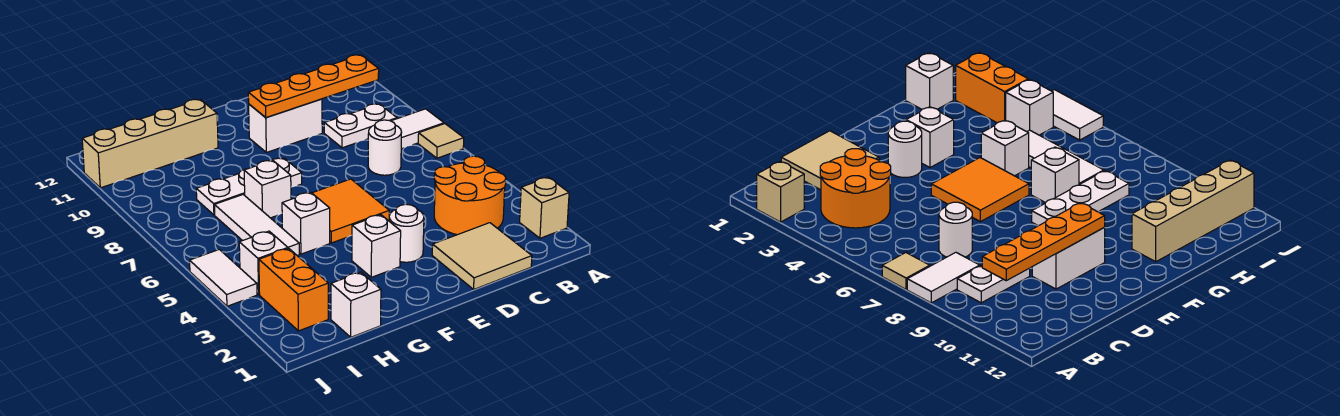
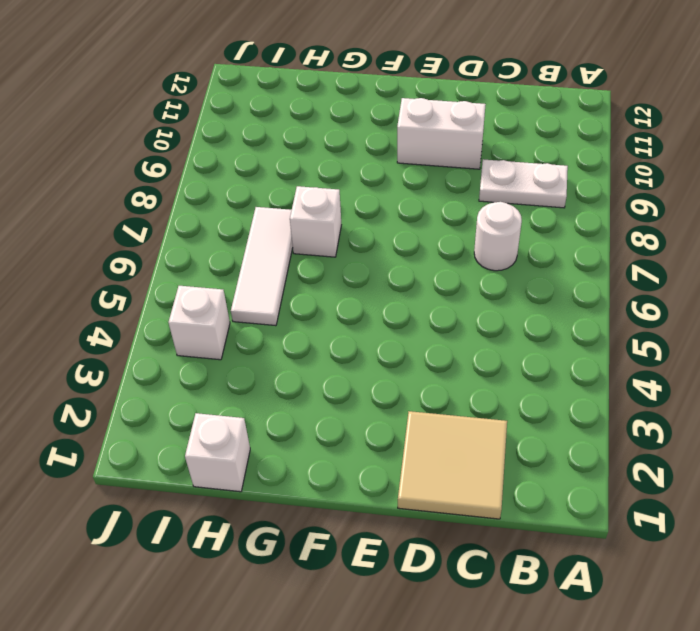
none -> tan 1x1 brick [520,177,569,238]
none -> tan 1x1 tile [418,124,464,158]
none -> white 1x2 tile [392,109,444,149]

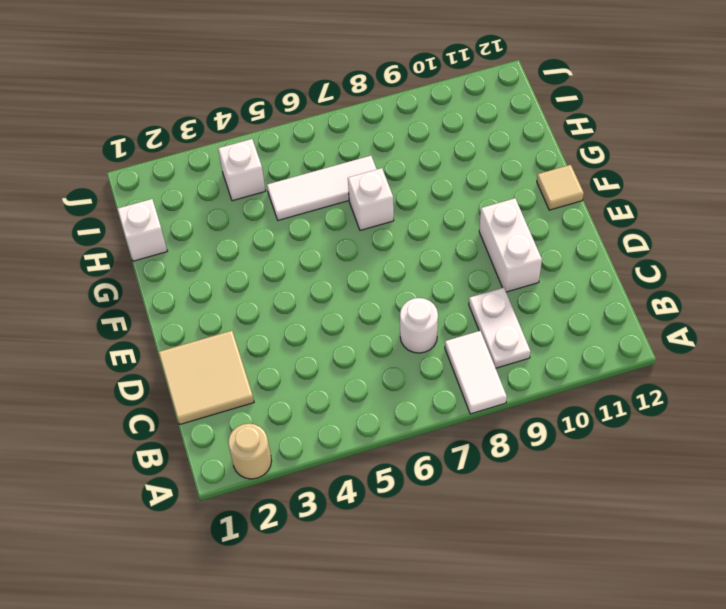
tan 1x1 round brick [228,423,271,479] -> tan 1x1 brick [520,177,569,238]
tan 1x1 tile [537,165,584,210] -> tan 1x1 tile moved to [418,124,464,158]
none -> orange 2x2 round brick [434,156,506,235]
none -> white 1x1 round brick [389,204,424,262]
none -> orange 2x2 tile [312,179,389,243]

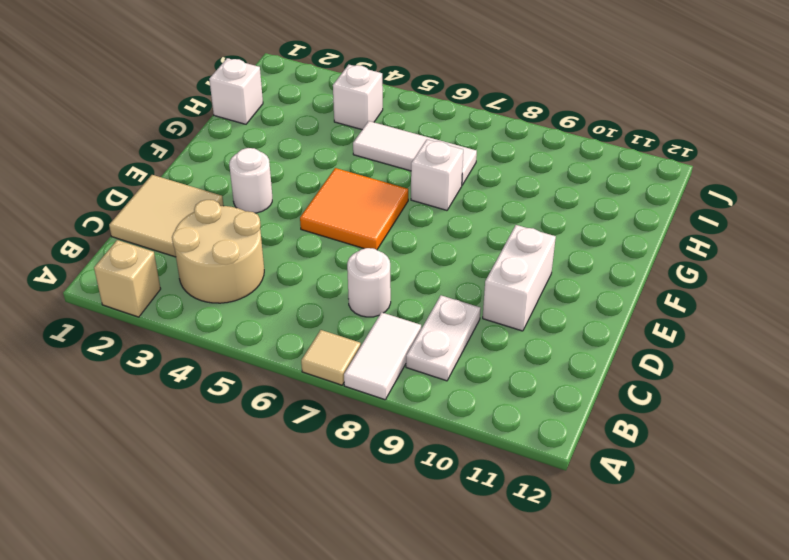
tan 2x2 round brick [172,200,264,303] -> orange 2x2 round brick [434,156,506,235]
none -> white 1x1 brick [352,215,401,277]
none -> white 1x3 plate [196,158,302,215]
none -> white 1x1 brick [282,192,330,254]

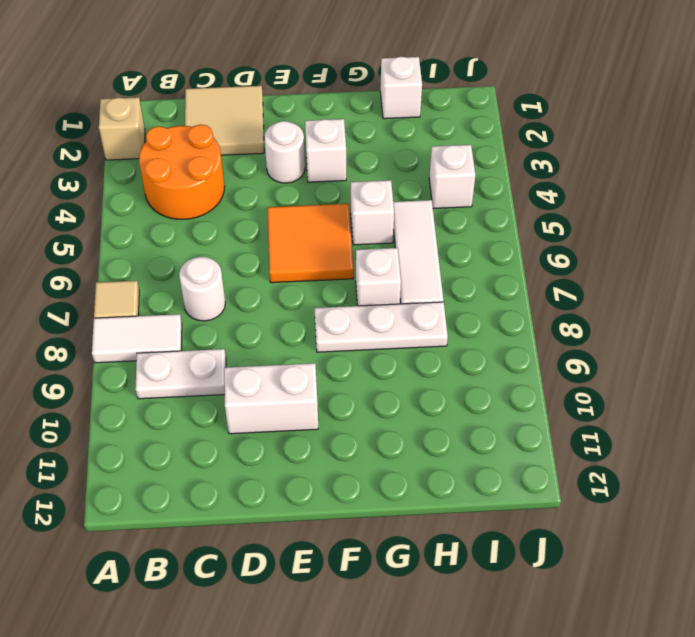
none -> tan 1x4 brick [82,99,218,188]
none -> orange 1x2 brick [259,248,328,331]
none -> white 1x2 tile [190,249,257,306]

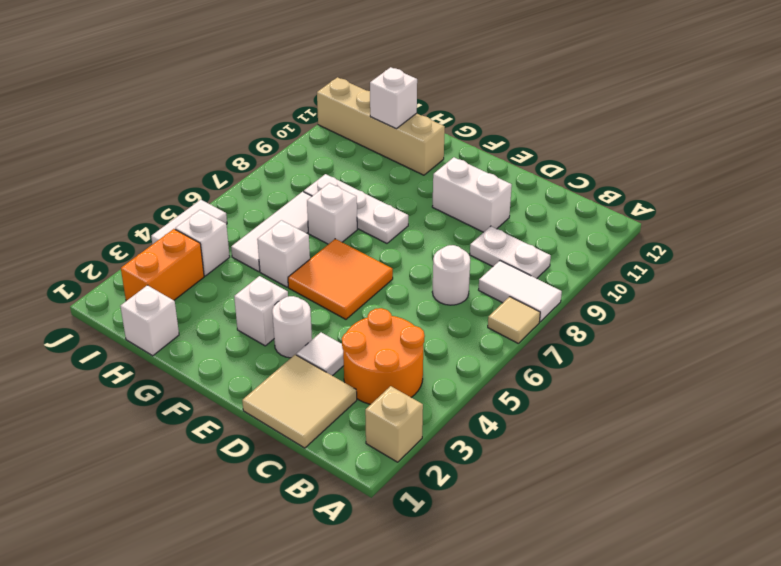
white 1x1 tile [296,332,344,376] -> none
white 1x1 brick [370,67,417,129] -> none
none -> orange 1x4 plate [248,55,379,117]

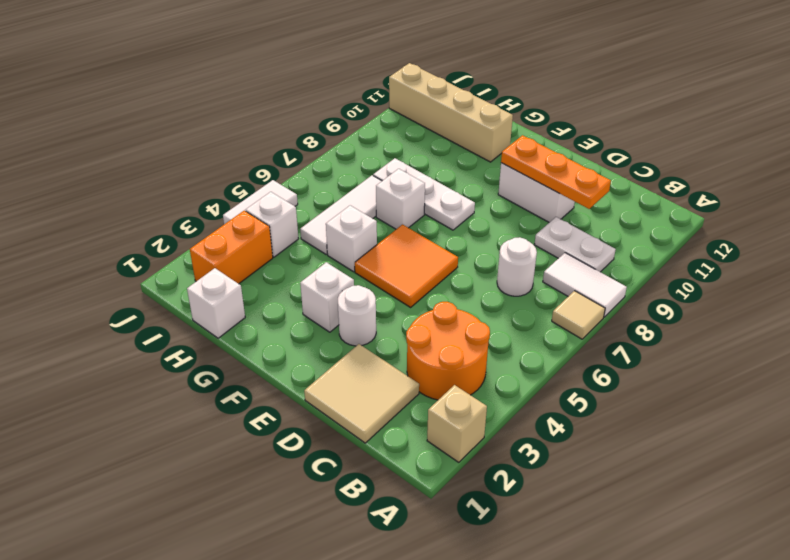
orange 1x3 plate [501,135,611,209] -> orange 1x4 plate [248,55,379,117]

